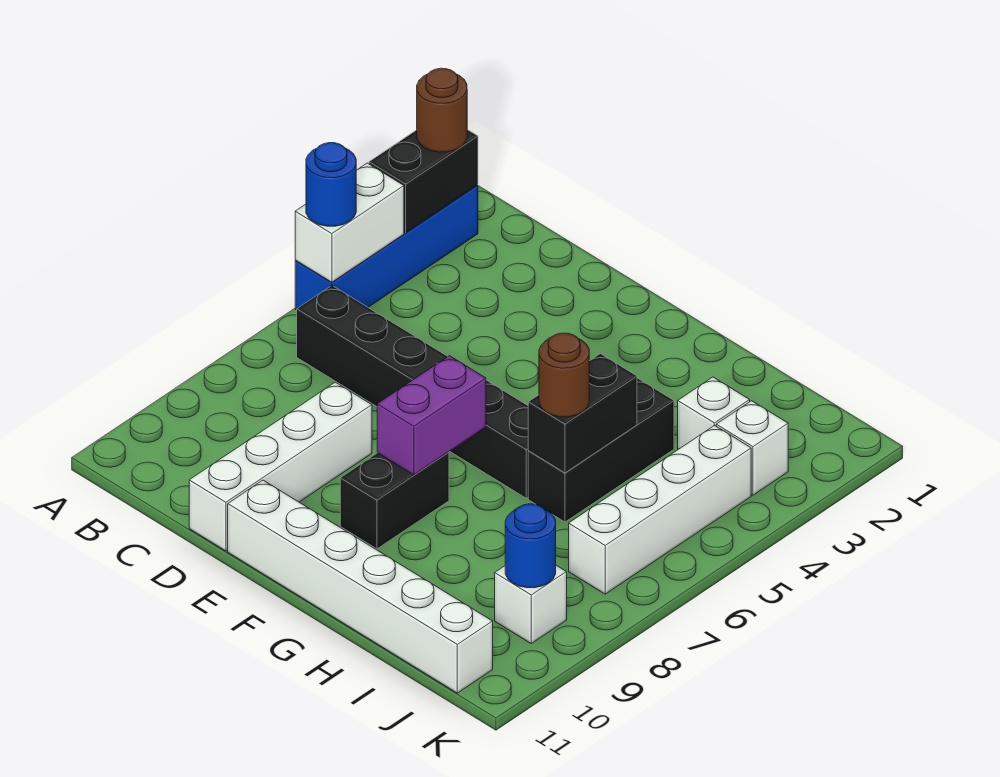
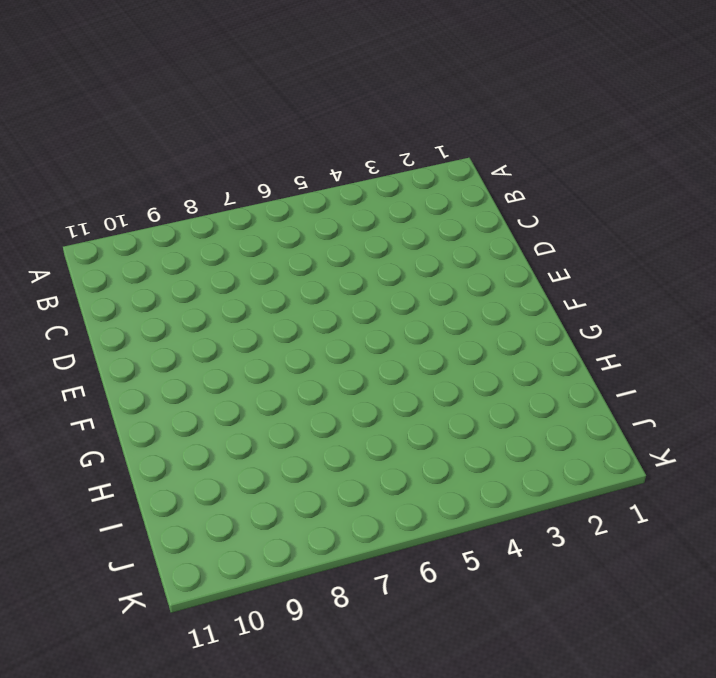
none -> blue 1x4 brick [295,185,478,310]
none -> black 1x6 brick [297,286,528,498]
none -> white 1x4 brick [189,382,372,551]

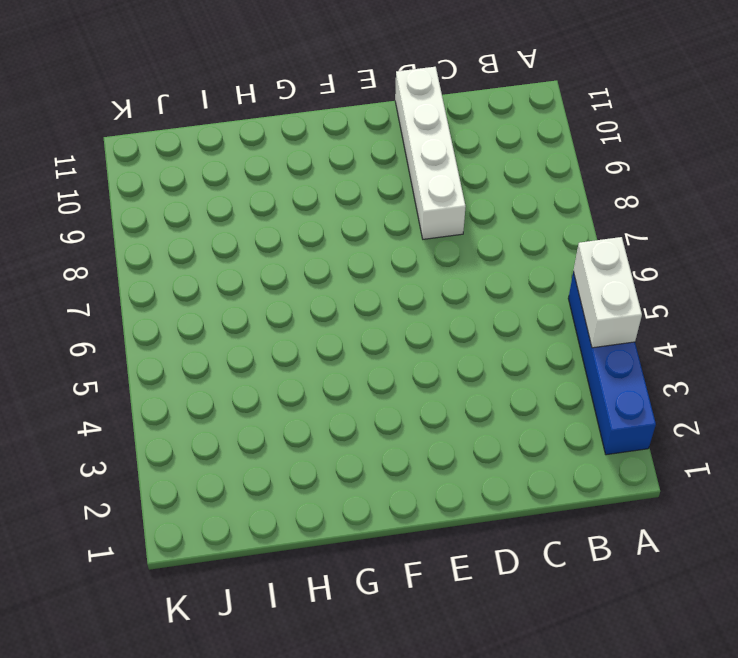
none -> black 1x6 brick [297,286,528,498]
none -> white 1x6 brick [228,480,493,693]
none -> black 1x2 brick [340,452,449,549]

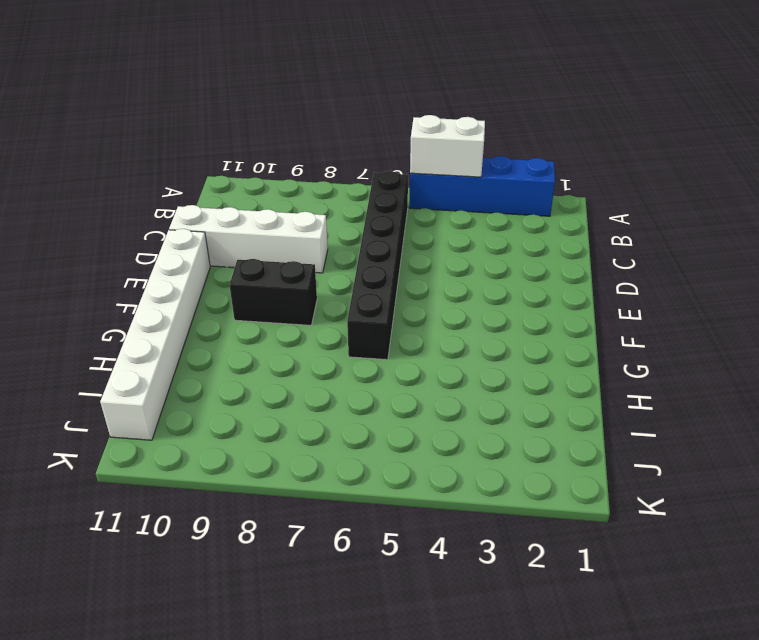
none -> black 1x3 brick [528,378,674,522]
none -> white 1x1 brick [678,377,750,449]
none -> white 1x1 brick [716,401,788,495]

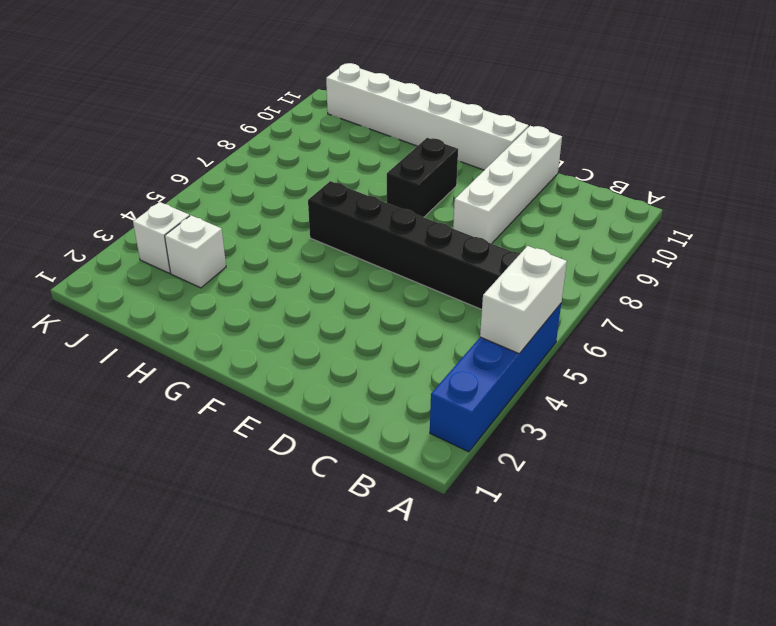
none -> black 1x3 brick [528,378,674,522]
none -> white 1x4 brick [569,425,751,594]
none -> white 1x1 brick [495,565,567,643]

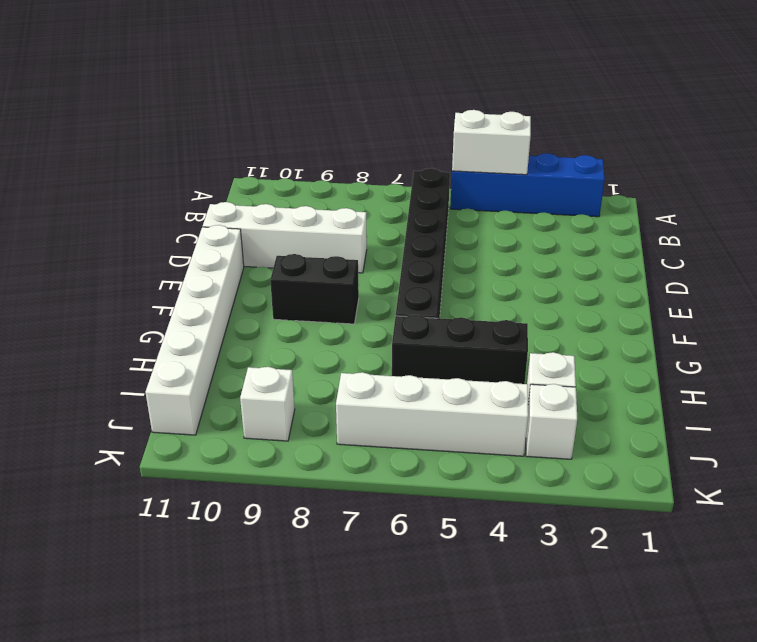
none -> black 1x2 brick [369,130,478,233]
none -> purple 1x2 brick [377,356,486,475]
none -> black 1x2 brick [528,354,637,473]

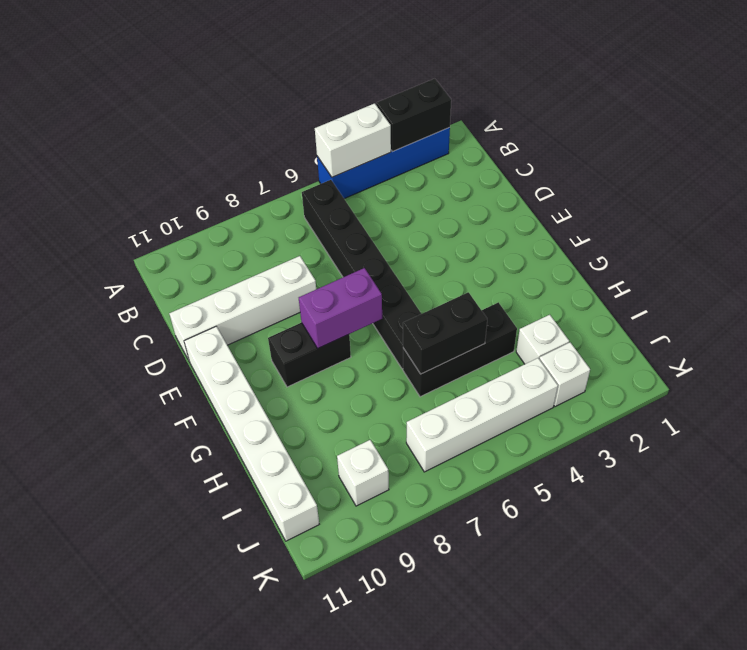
none -> blue 1x1 round brick [505,504,556,588]
none -> brown 1x1 round brick [417,68,467,152]
none -> blue 1x1 round brick [306,143,356,226]

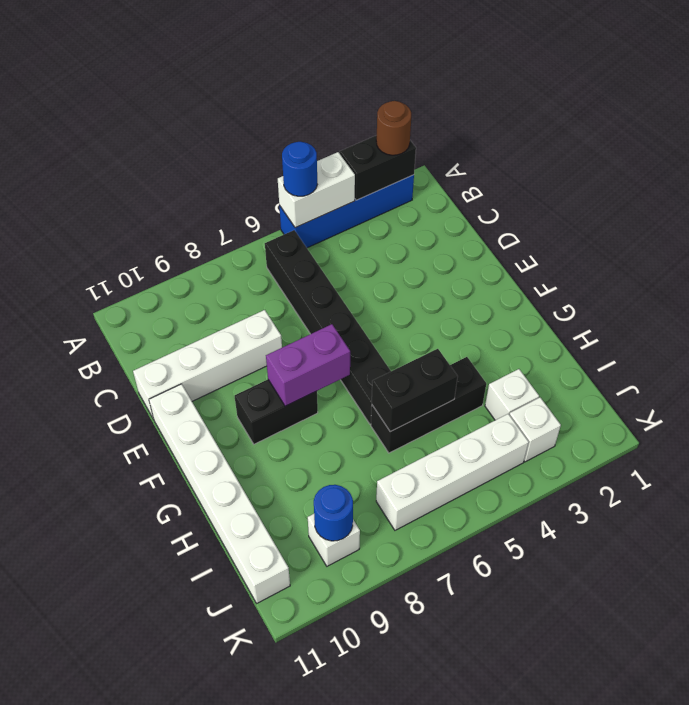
none -> brown 1x1 round brick [539,333,589,417]

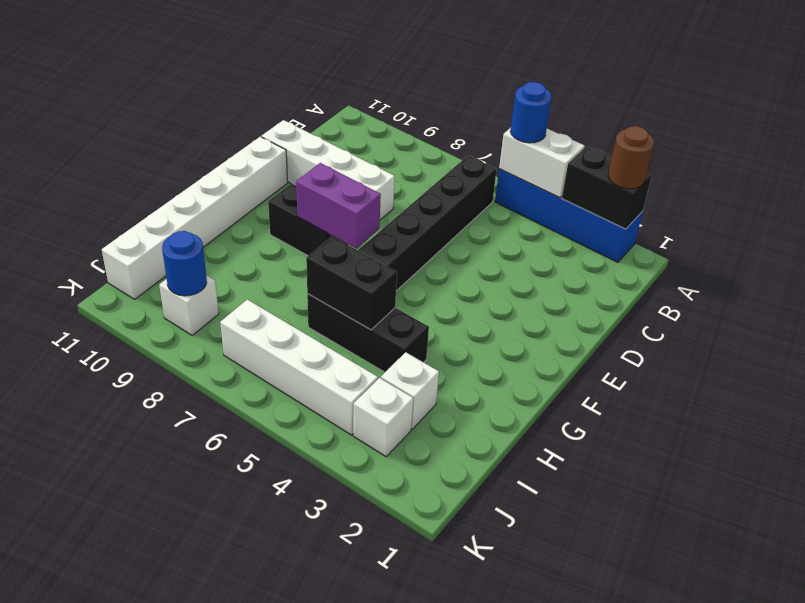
none -> brown 1x1 round brick [539,333,589,417]

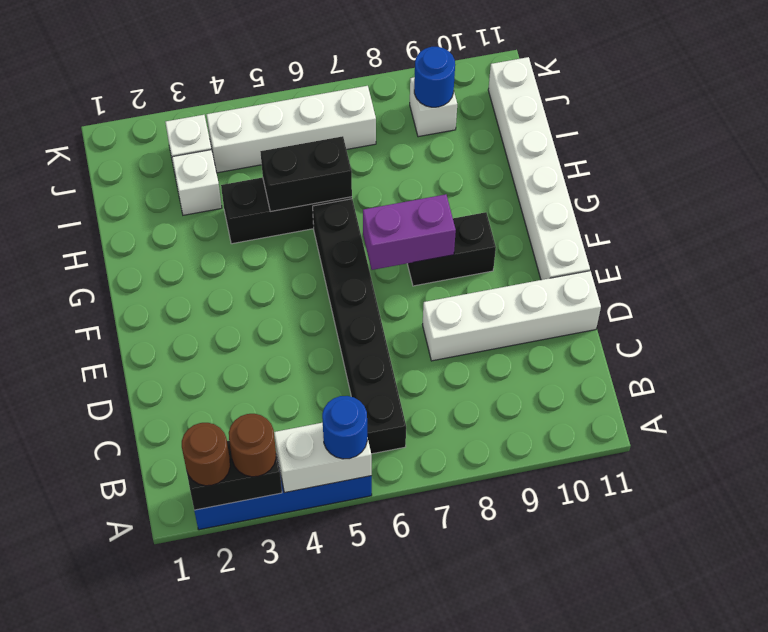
brown 1x1 round brick [229,414,276,477] -> brown 1x1 round brick moved to [539,333,589,417]

